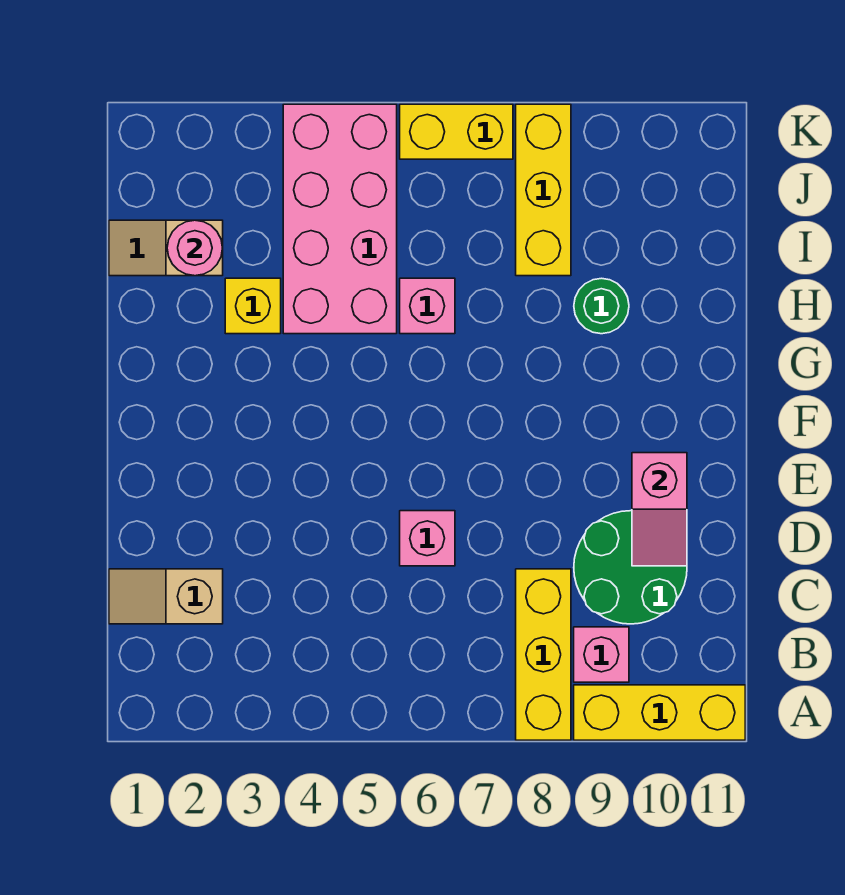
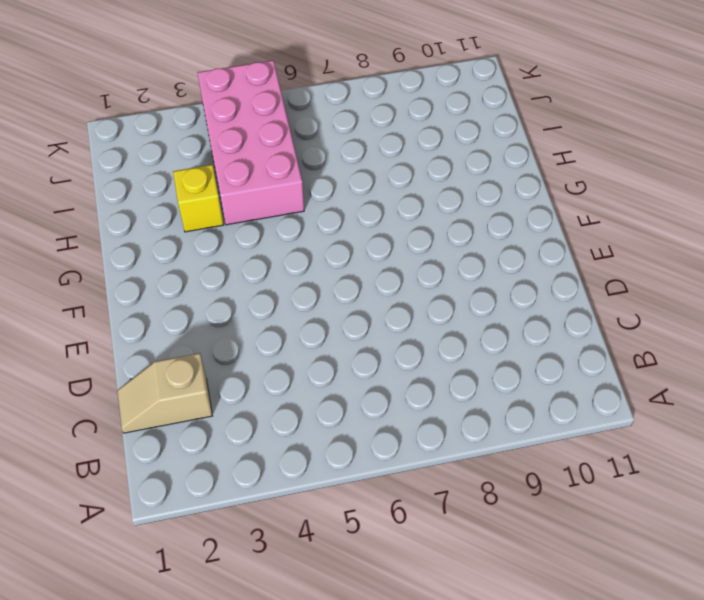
none -> yellow 1x3 brick [516,569,571,740]
none -> yellow 1x3 brick [574,685,745,740]
none -> pink 1x1 brick [574,627,629,682]

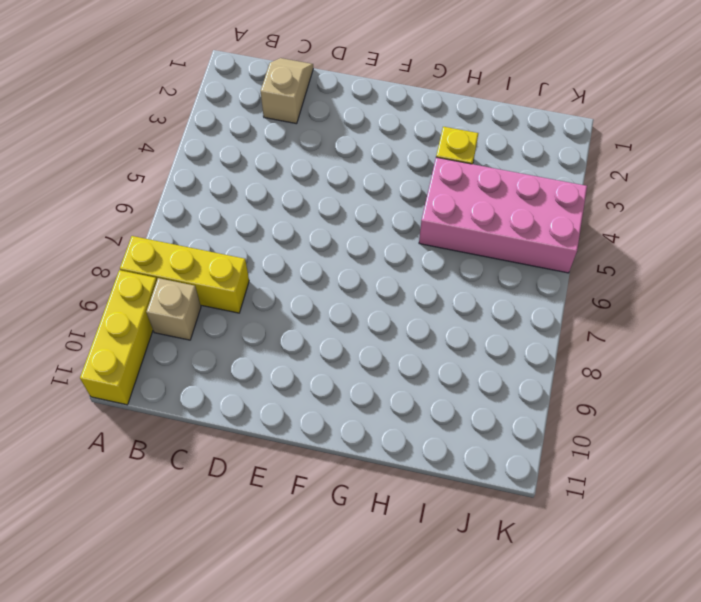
tan 1x1 brick [146,278,201,340] -> pink 1x1 brick [574,627,629,682]
none -> green 2x2 round brick [574,511,687,624]
none -> pink 1x1 brick [400,511,455,566]
none -> pink 1x1 brick [400,278,455,334]

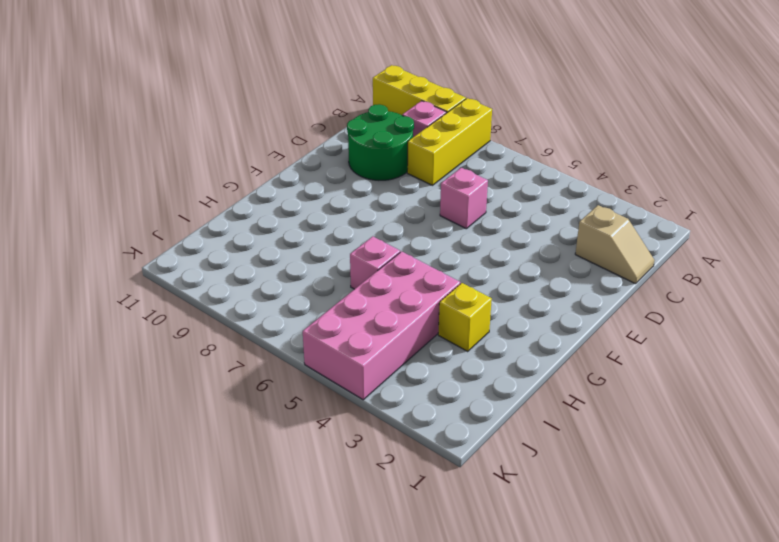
none -> green 1x1 round brick [574,278,629,334]
none -> tan 1x2 slope [109,220,223,276]
none -> yellow 1x3 brick [516,104,571,276]

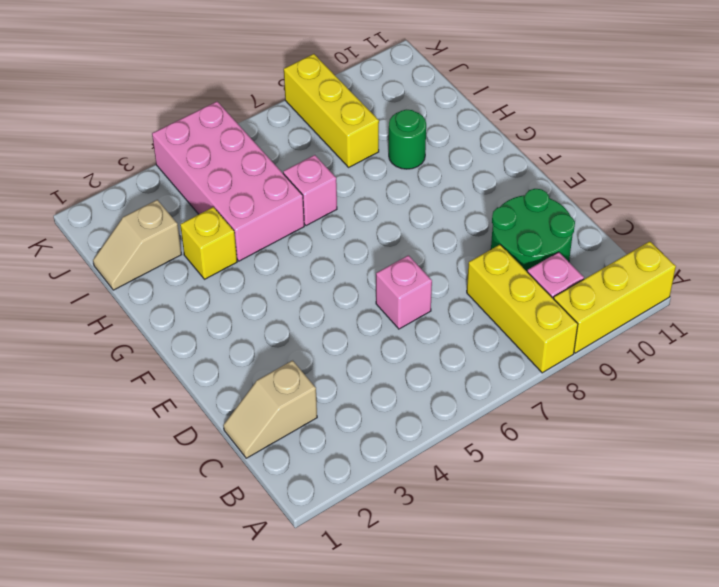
none -> yellow 1x2 brick [400,104,513,159]
none -> pink 1x2 slope [632,453,687,566]
none -> pink 1x1 round brick [167,220,223,276]

